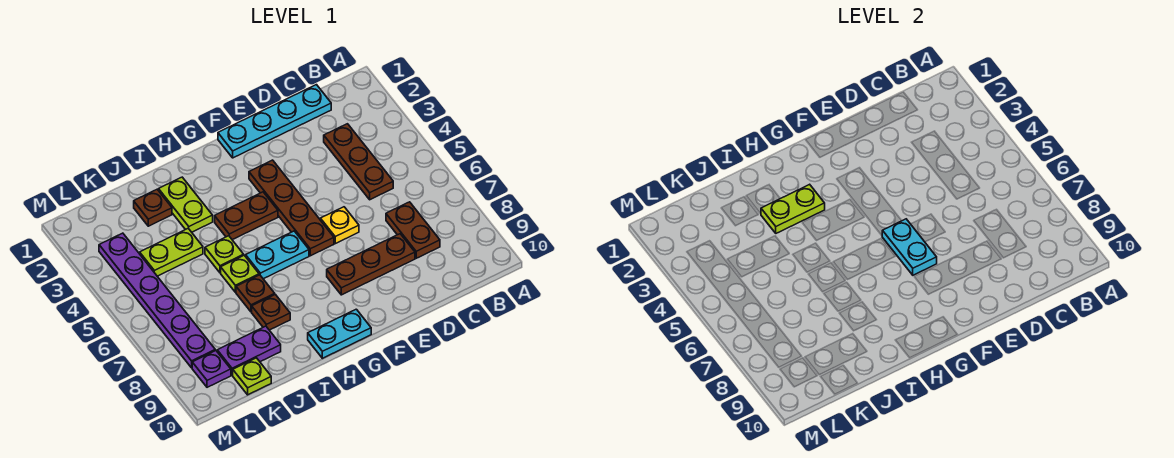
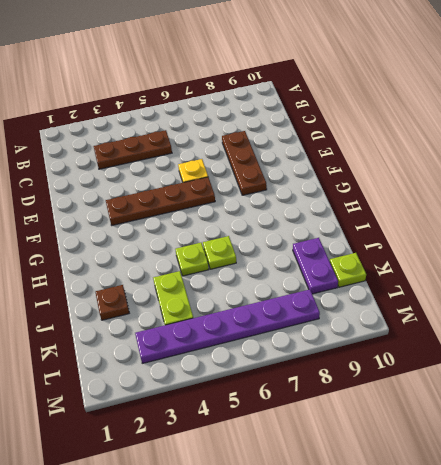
none -> cyan 1x4 plate [218,85,331,158]
none -> brown 1x2 plate [386,202,440,258]
none -> brown 1x2 plate [215,192,278,240]

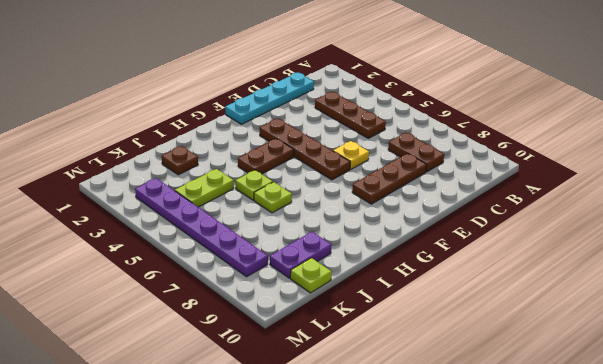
none -> cyan 1x2 plate [246,231,309,279]
none -> cyan 1x2 plate [308,309,371,358]
none -> lime 1x2 plate [159,177,213,232]

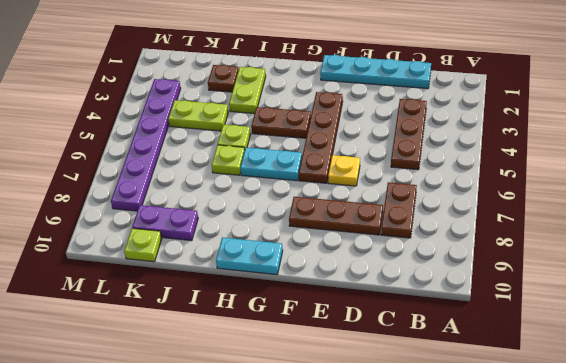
none -> brown 1x1 plate [236,275,275,312]
none -> brown 1x1 plate [252,294,290,330]
none -> purple 1x1 plate [192,350,231,387]

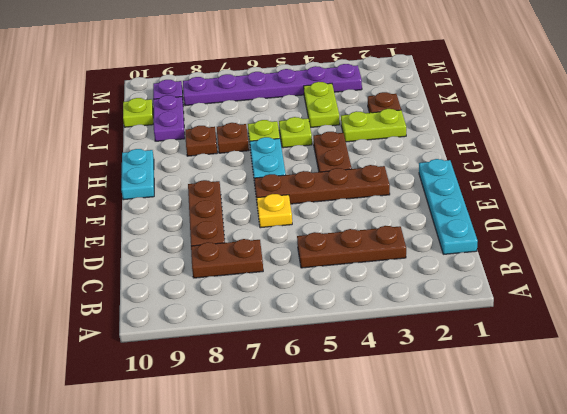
none -> cyan 1x2 plate [882,219,937,275]
none -> lime 1x2 plate [761,184,825,233]

